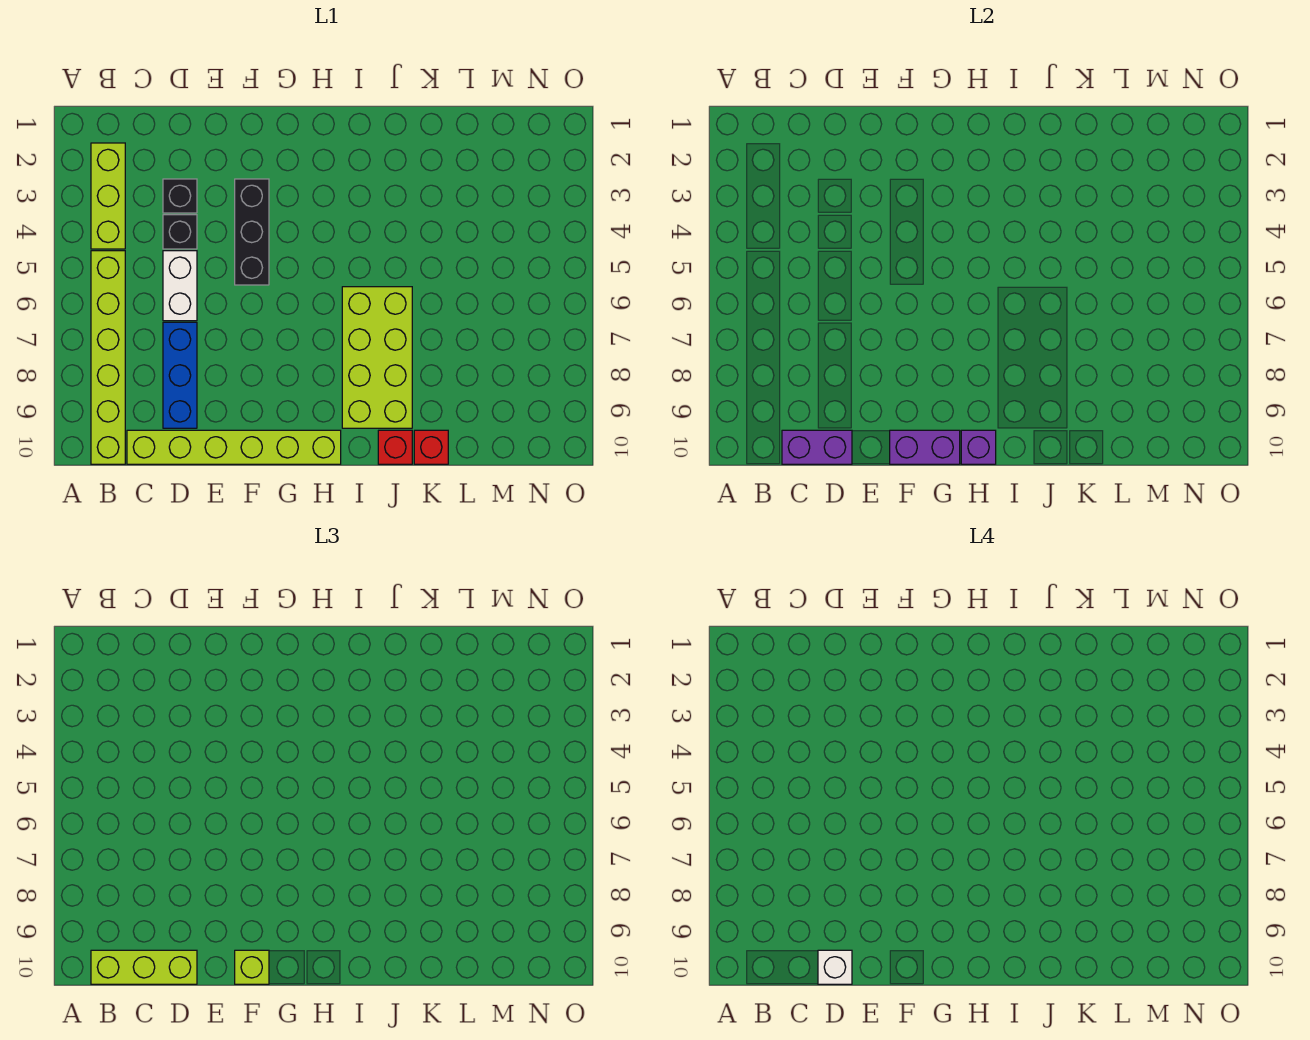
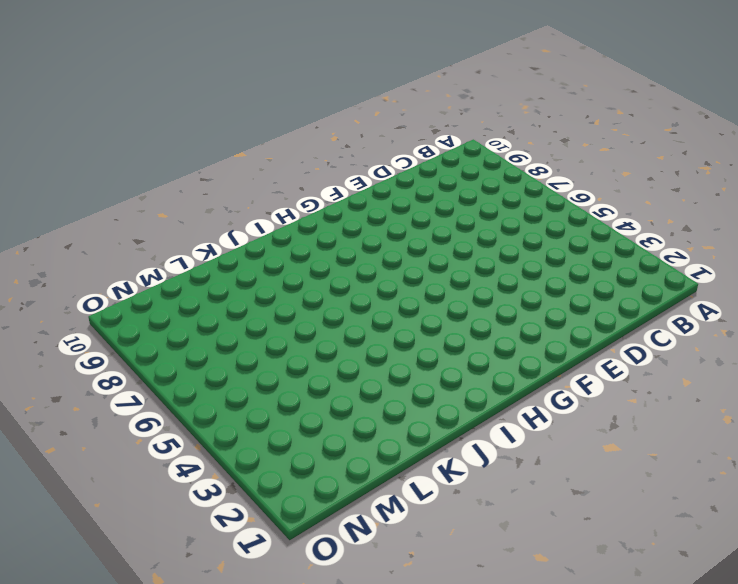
none -> lime 1x3 brick [91,143,125,249]
none -> lime 1x6 brick [91,251,125,464]
none -> lime 1x6 brick [127,430,341,464]

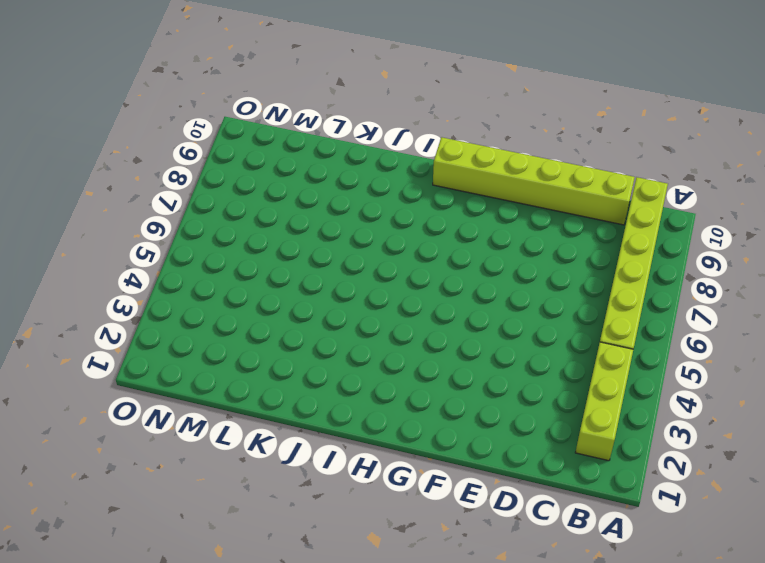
none -> black 1x1 brick [163,179,197,213]
none -> black 1x1 brick [163,215,197,249]
none -> white 1x2 brick [163,251,197,321]

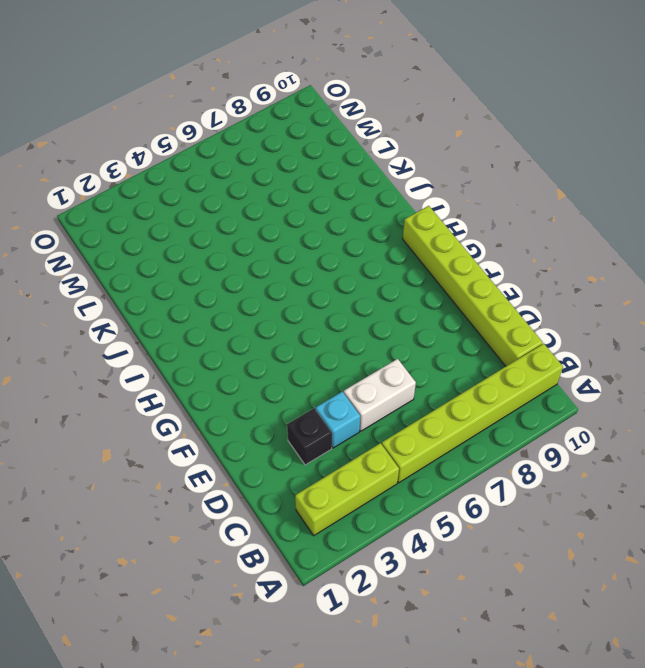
cyan 1x1 brick [316,392,360,448] -> black 1x1 brick [163,215,197,249]
none -> blue 1x3 brick [163,322,197,428]
none -> black 1x3 brick [235,179,269,285]
none -> lime 2x4 brick [342,287,412,428]

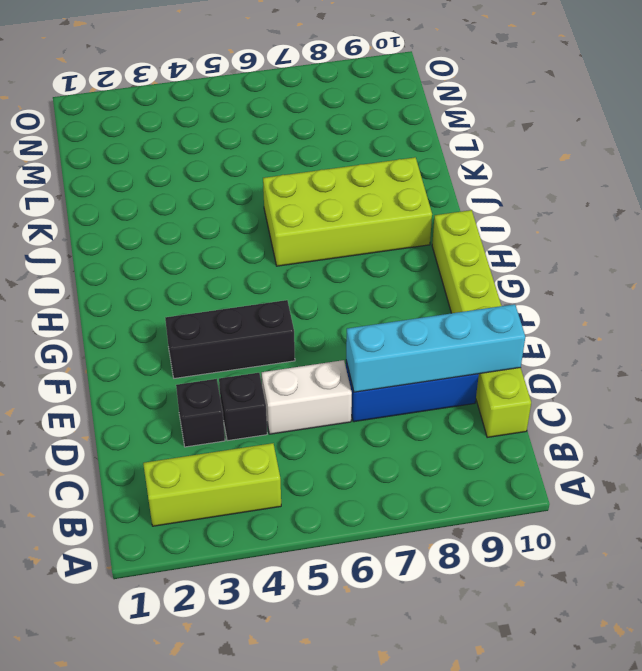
cyan 1x4 brick [346,304,525,392] -> purple 1x2 brick [782,430,852,464]
none -> lime 1x6 brick [91,251,125,464]
none -> red 1x1 brick [378,430,412,464]
none -> red 1x1 brick [414,430,448,464]

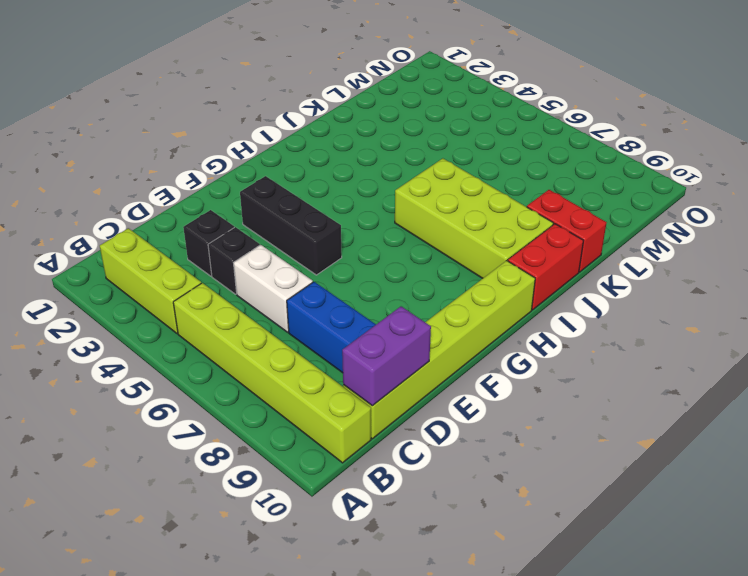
red 1x2 brick [508,224,583,310] -> red 1x1 brick [378,430,412,464]
red 1x2 brick [527,190,607,272] -> red 1x1 brick [414,430,448,464]
none -> purple 1x2 brick [890,430,960,464]
none -> purple 1x1 brick [961,430,996,464]
none -> lime 1x3 brick [91,950,197,984]

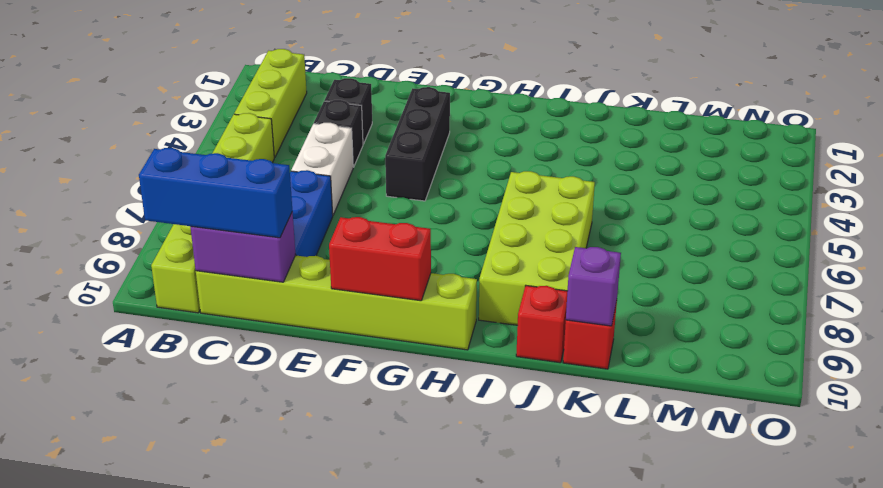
blue 1x3 brick [139,148,292,238] -> lime 1x3 brick [91,950,197,984]
red 1x2 brick [329,217,431,301] -> purple 1x2 brick [890,430,960,464]
purple 1x1 brick [566,247,621,326] -> purple 1x1 brick moved to [961,430,996,464]
none -> lime 1x1 brick [235,950,269,984]
none -> white 1x1 brick [818,950,852,984]

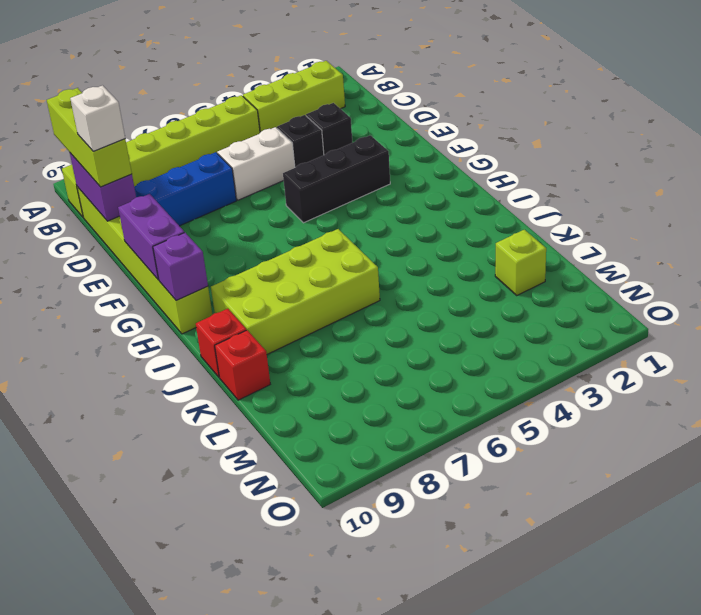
lime 1x1 brick [495,230,546,295] -> lime 1x1 brick moved to [235,950,269,984]

